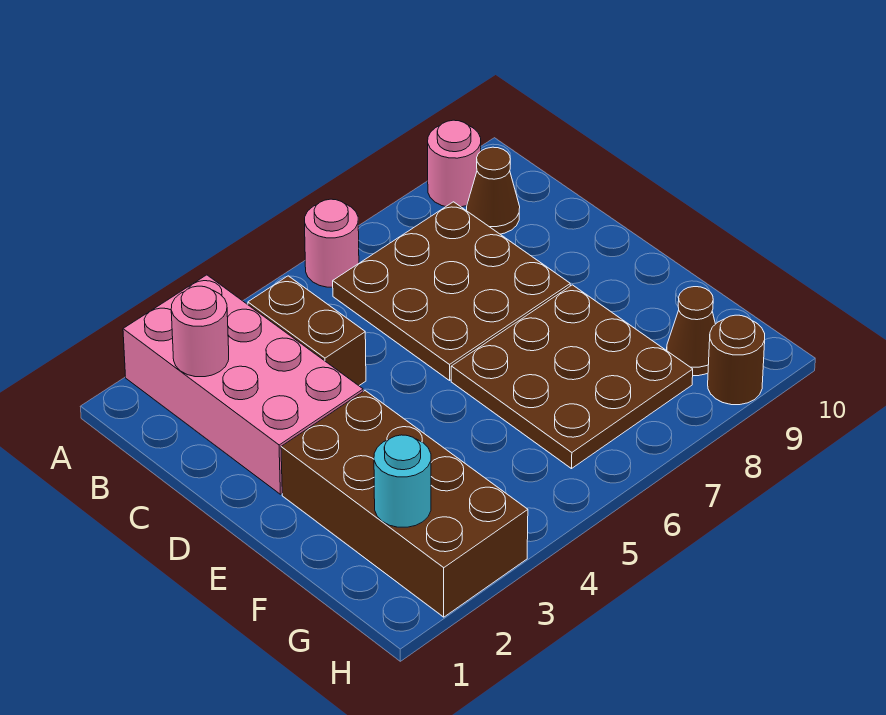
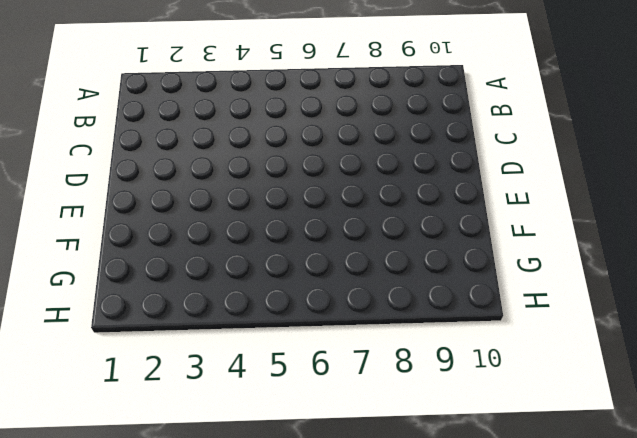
none -> pink 2x4 brick [123,275,363,494]
none -> pink 1x1 round brick [305,199,359,287]
none -> pink 1x1 round brick [428,120,481,207]

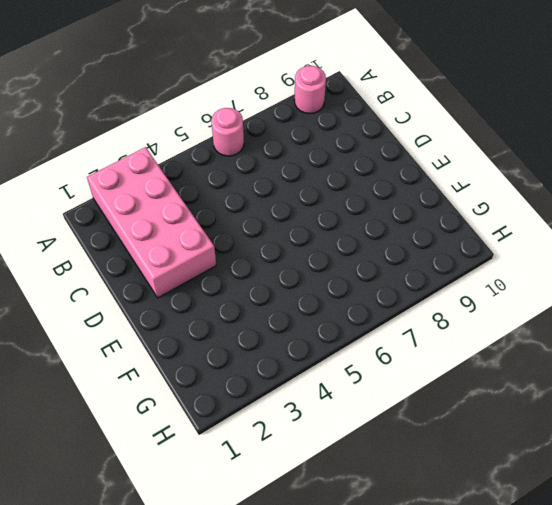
none -> brown 1x2 brick [248,276,366,386]
none -> brown 3x3 plate [333,202,570,380]
none -> brown 1x1 cone [467,147,520,234]

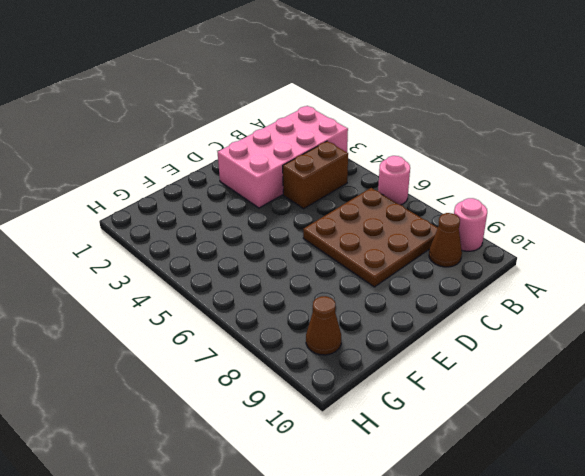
none -> brown 2x4 brick [281,391,528,617]
none -> brown 3x3 plate [451,285,693,469]
none -> brown 1x1 round brick [708,315,765,405]

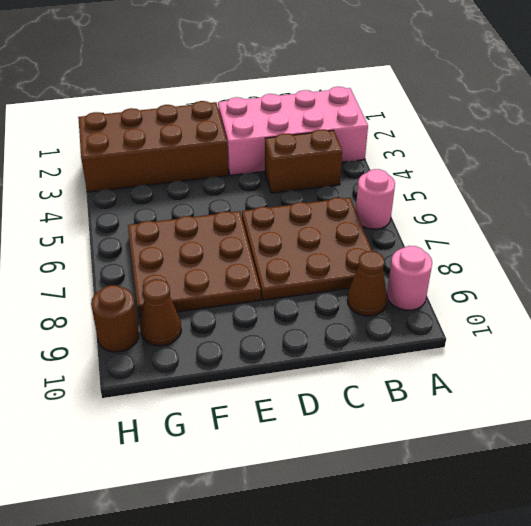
none -> pink 1x1 round brick [171,286,229,377]
none -> cyan 1x1 round brick [374,435,431,527]

